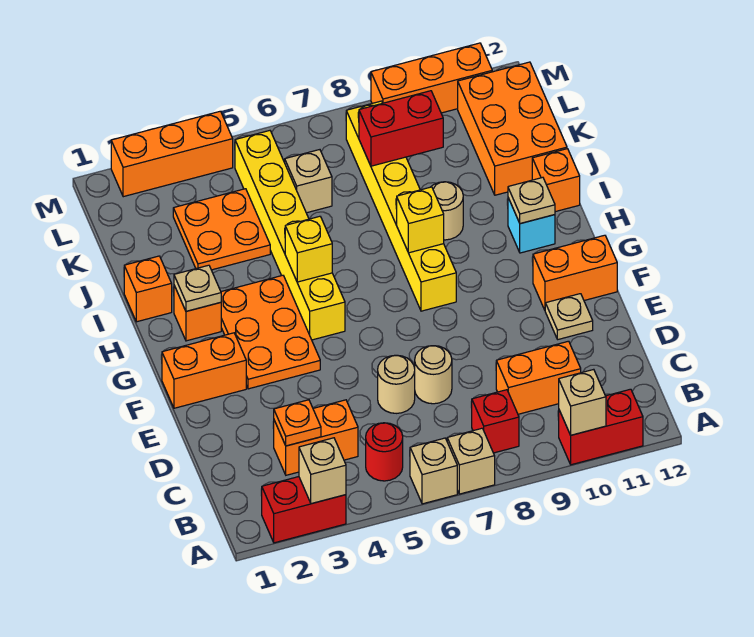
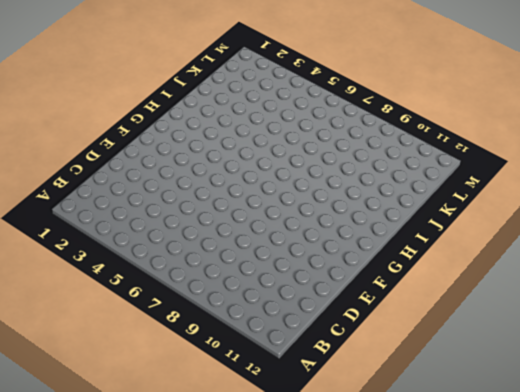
none -> red 1x2 brick [261,477,346,543]
none -> tan 1x1 brick [410,438,457,504]
none -> tan 1x1 brick [447,428,495,494]
none -> red 1x2 brick [559,389,643,465]

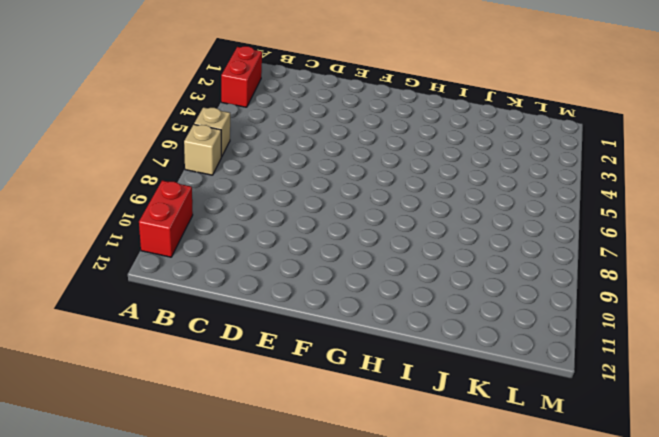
none -> red 1x1 round brick [366,423,403,481]
none -> red 1x1 brick [472,390,519,453]
none -> orange 1x2 brick [273,400,358,475]
none -> orange 1x2 brick [496,341,581,414]

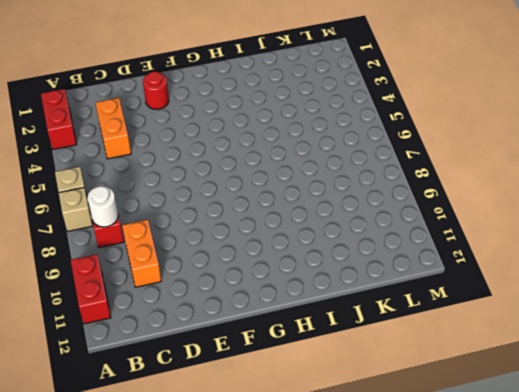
white 1x1 round brick [87,186,118,227] -> none
red 1x1 round brick [143,72,169,109] -> red 1x1 round brick moved to [366,423,403,481]
none -> tan 1x1 round brick [378,355,415,413]
none -> tan 1x1 round brick [415,346,452,404]
none -> tan 1x1 plate [545,294,593,339]
none -> orange 1x2 brick [162,333,246,408]

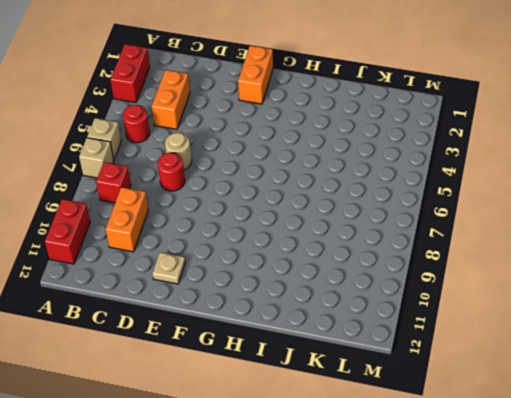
red 1x1 round brick [158,153,185,191] -> tan 1x1 round brick [415,346,452,404]
none -> orange 2x3 plate [221,275,320,389]
none -> orange 1x2 brick [533,235,617,310]
none -> yellow 1x6 brick [235,131,345,340]
none -> yellow 1x6 brick [346,101,456,311]

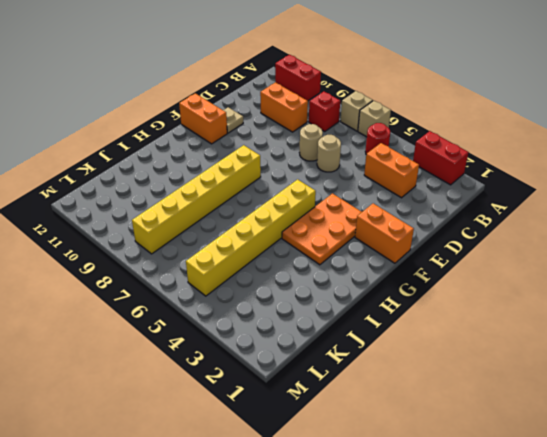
none -> orange 1x1 brick [174,286,221,341]
none -> cyan 1x1 brick [508,198,555,253]
none -> orange 1x1 brick [124,256,172,322]
none -> tan 1x1 round brick [431,182,463,240]

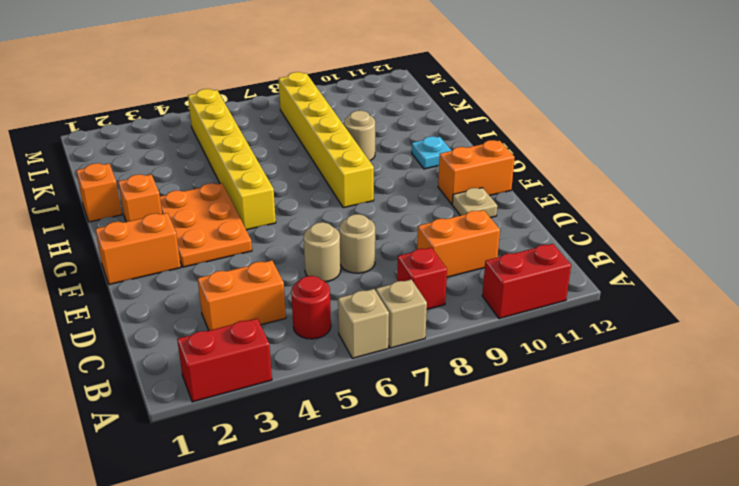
cyan 1x1 plate [412,136,452,169] -> cyan 1x1 brick [508,198,555,253]
none -> orange 1x1 brick [532,149,580,212]
none -> orange 2x2 plate [173,189,270,270]
none -> orange 2x3 brick [458,62,567,195]
none -> tan 1x1 brick [285,150,332,213]

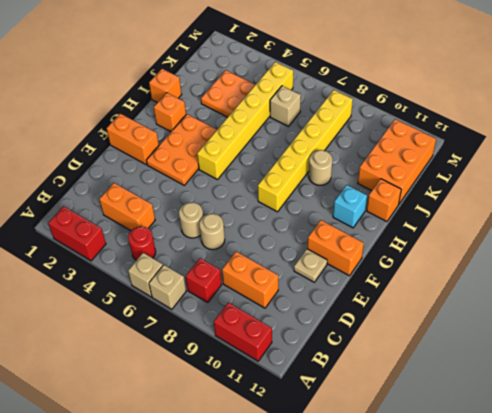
none -> orange 1x3 brick [111,111,233,197]
none -> orange 1x3 brick [371,43,492,113]
none -> tan 1x1 brick [299,438,346,504]
none -> tan 1x1 brick [559,369,606,435]

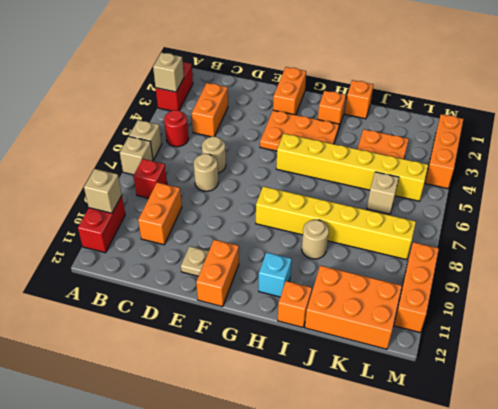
none -> orange 1x1 plate [274,400,321,446]
none -> tan 1x1 plate [174,265,221,311]
none -> yellow 1x1 brick [285,216,332,282]
none -> yellow 1x1 brick [397,187,444,253]

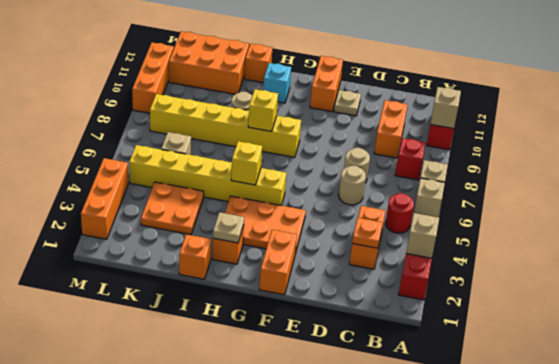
none -> tan 1x1 plate [508,177,555,224]
none -> red 1x2 brick [359,91,443,166]

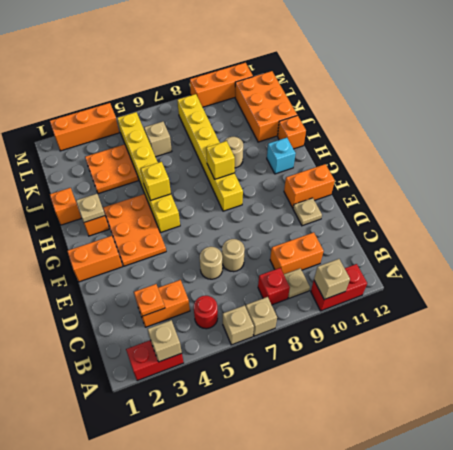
tan 1x1 plate [284,268,310,298] -> tan 1x1 plate moved to [508,177,555,224]
none -> red 1x2 brick [359,91,443,166]

